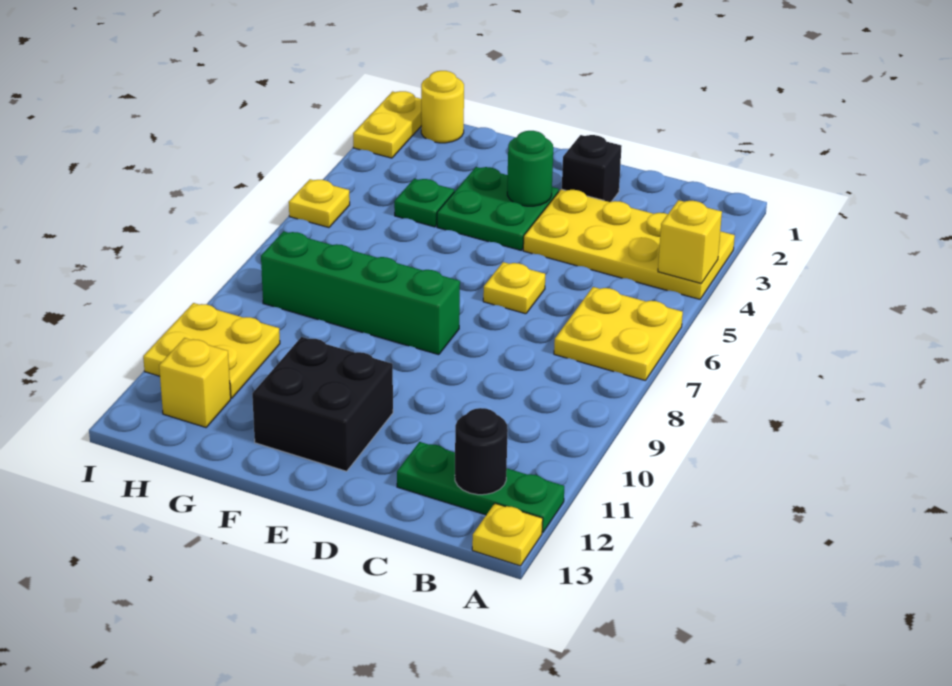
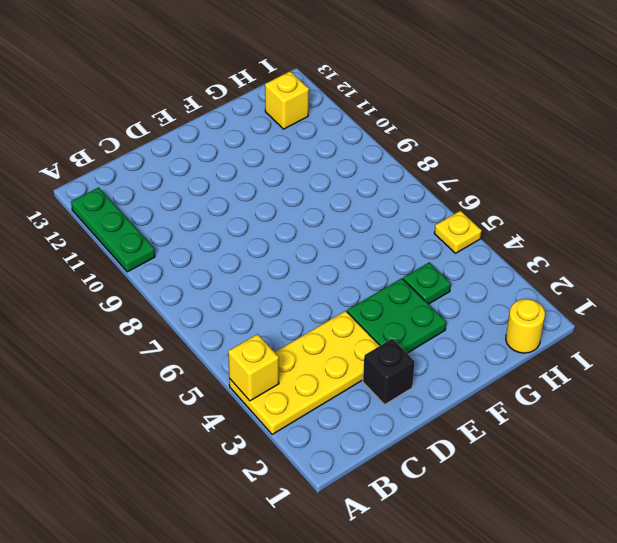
green 1x3 plate [71,187,155,272] -> green 1x3 plate turned to [397,442,564,533]
none -> yellow 2x2 plate [554,287,683,381]
none -> yellow 1x1 plate [472,503,543,566]
none -> yellow 1x1 plate [483,262,545,314]

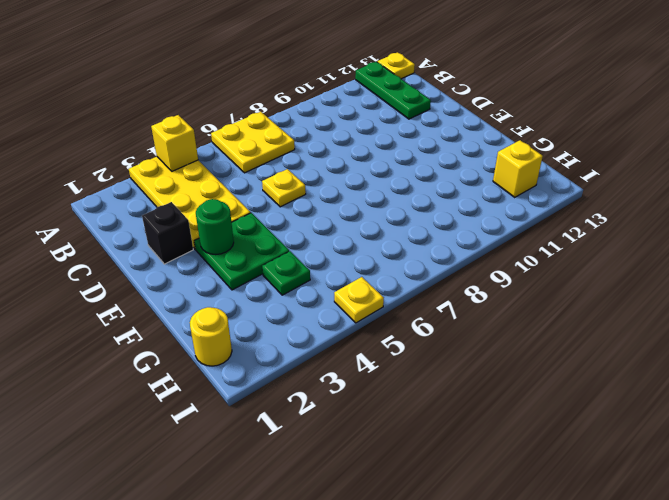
none -> green 1x4 brick [261,231,460,355]
none -> black 2x2 brick [252,337,393,471]
none -> yellow 2x2 plate [143,303,280,398]

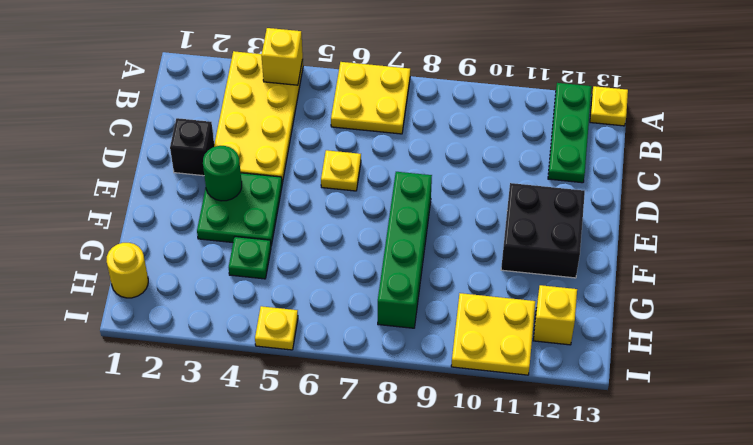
none -> yellow 1x2 plate [353,91,421,158]
none -> black 1x1 round brick [455,408,508,495]

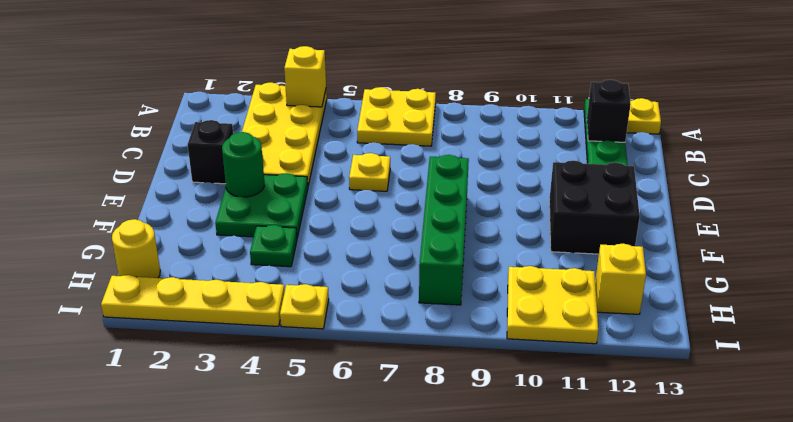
black 1x1 brick [587,80,631,142] -> black 1x1 round brick [455,408,508,495]
yellow 1x4 plate [101,275,285,326] -> yellow 1x2 plate [353,91,421,158]

